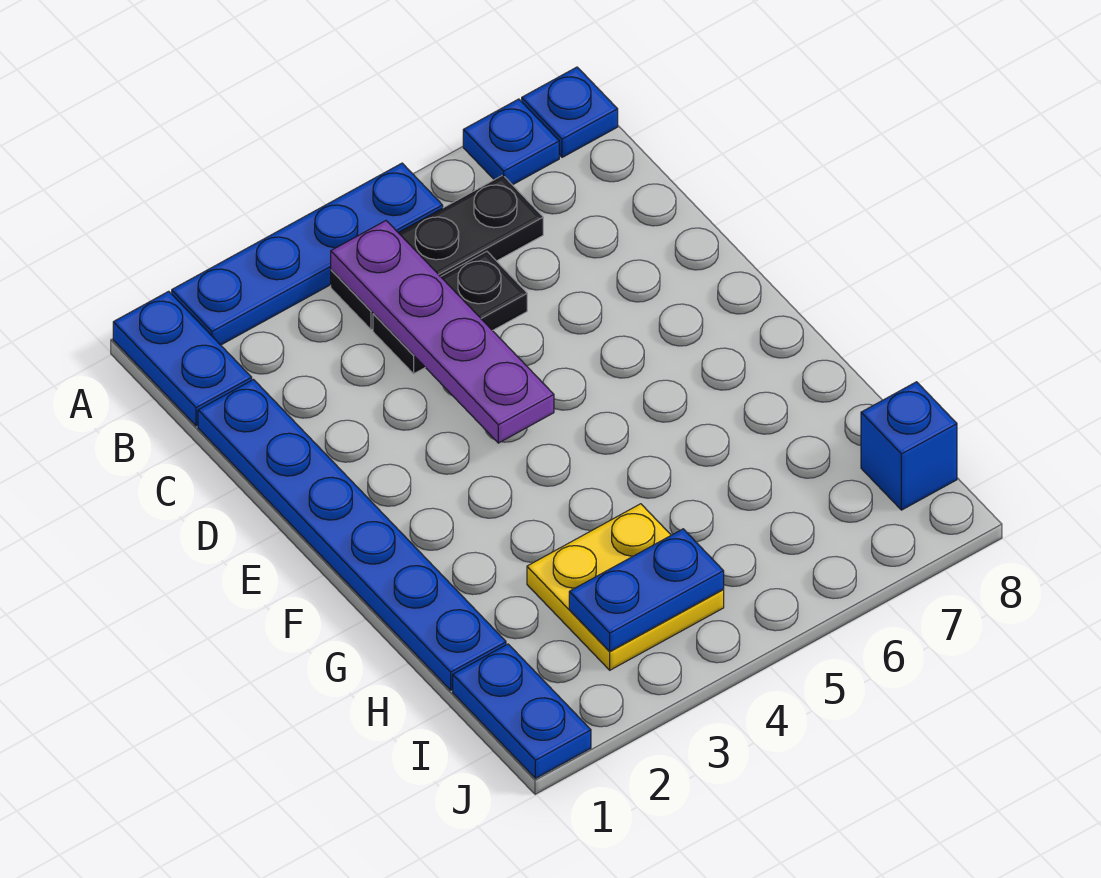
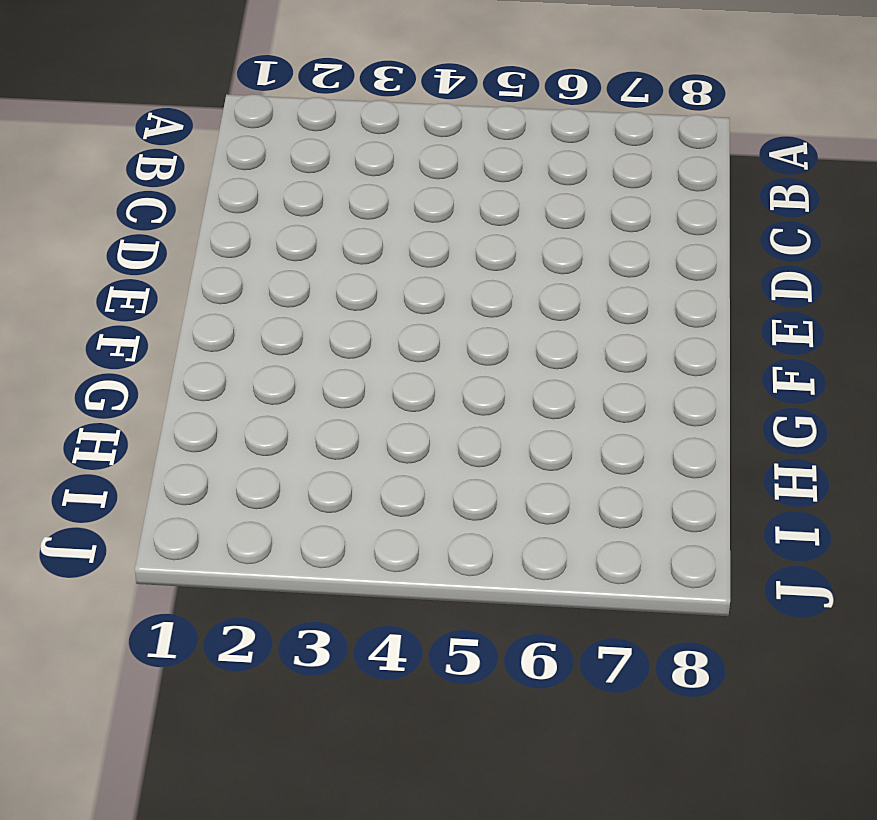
none -> blue 1x2 plate [113,291,252,426]
none -> blue 1x4 plate [172,163,443,345]
none -> blue 1x1 plate [463,99,559,185]

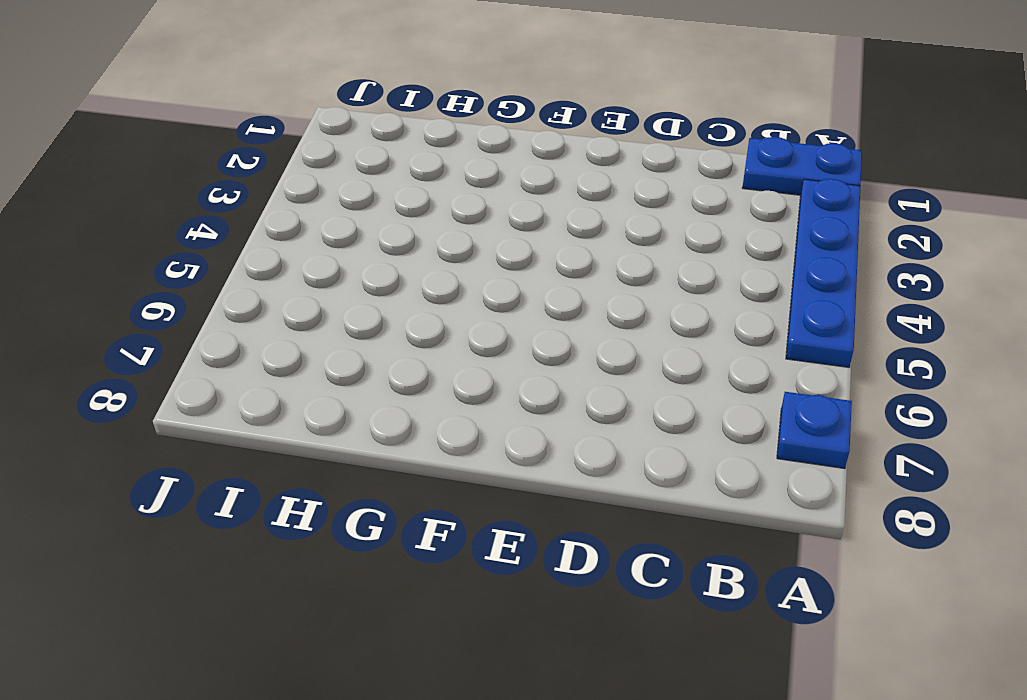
none -> blue 1x1 plate [522,67,618,157]
none -> black 1x3 plate [331,175,543,330]
none -> blue 1x6 plate [198,380,506,690]

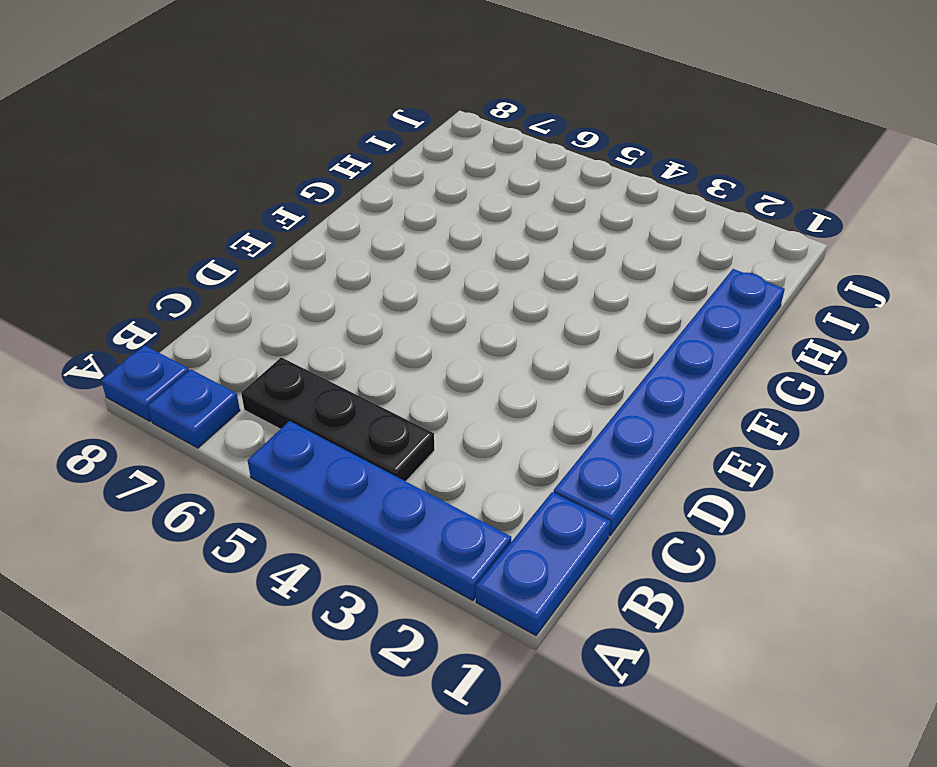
none -> black 1x2 plate [373,251,527,374]
none -> yellow 2x2 plate [527,504,724,670]
none -> blue 1x2 plate [453,644,591,779]

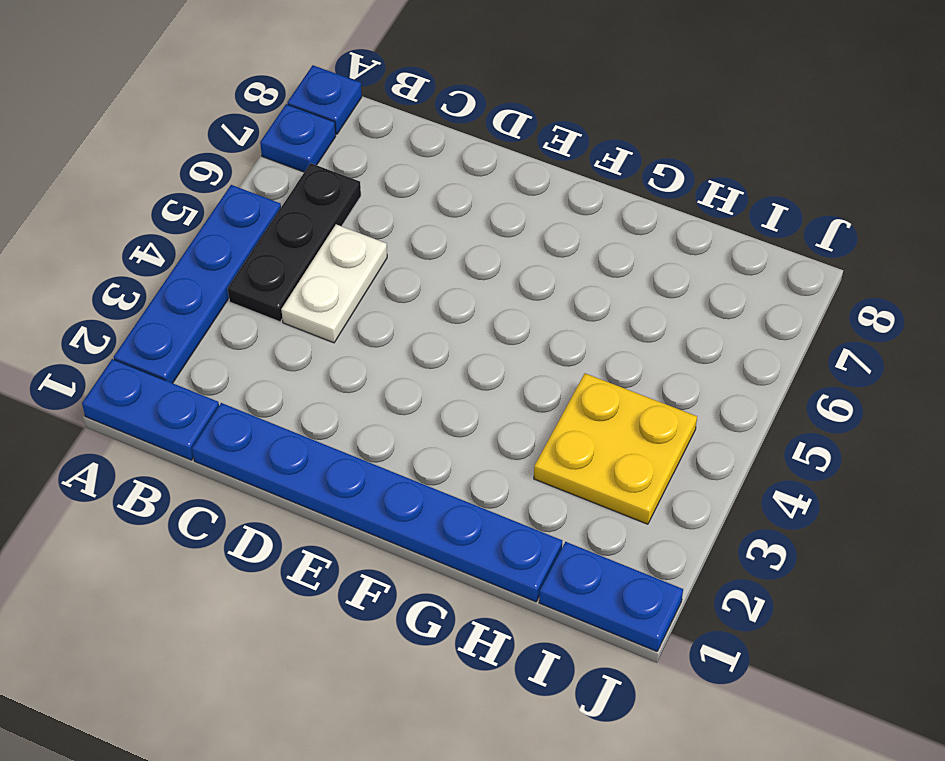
white 1x2 plate [281,224,387,343] -> black 1x2 plate [373,251,527,374]
none -> blue 1x1 brick [861,382,957,510]
none -> purple 1x4 plate [331,221,554,443]
none -> blue 1x2 plate [569,529,724,651]

